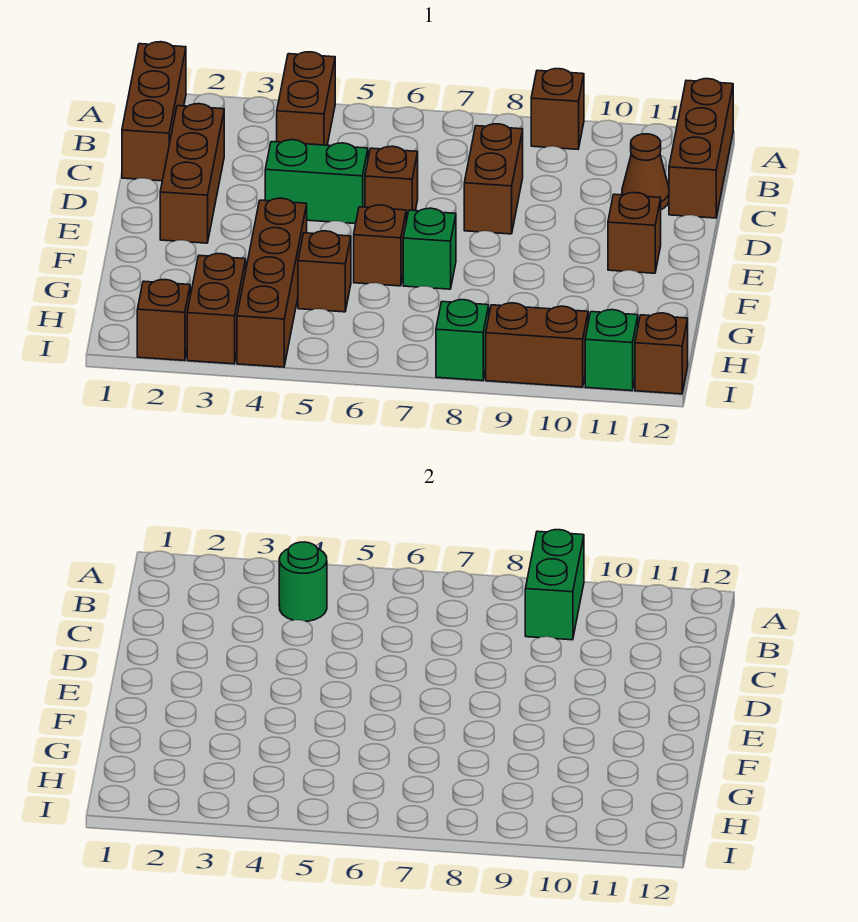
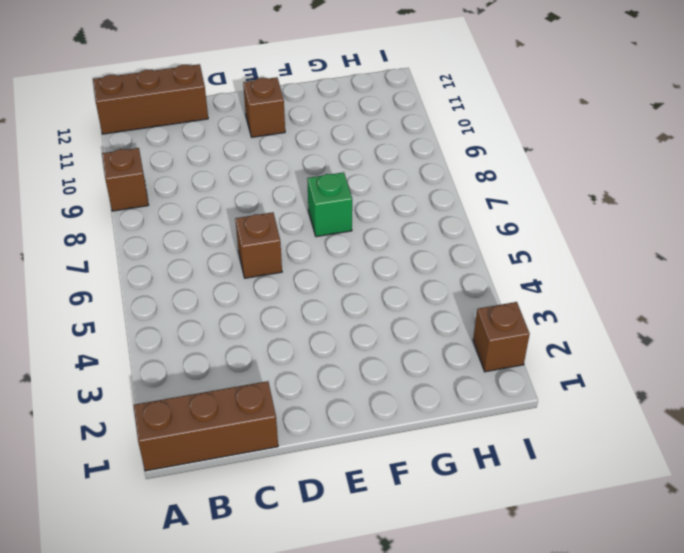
none -> brown 1x2 brick [277,52,335,145]
none -> brown 1x3 brick [160,104,224,243]
none -> brown 1x2 brick [464,124,523,234]

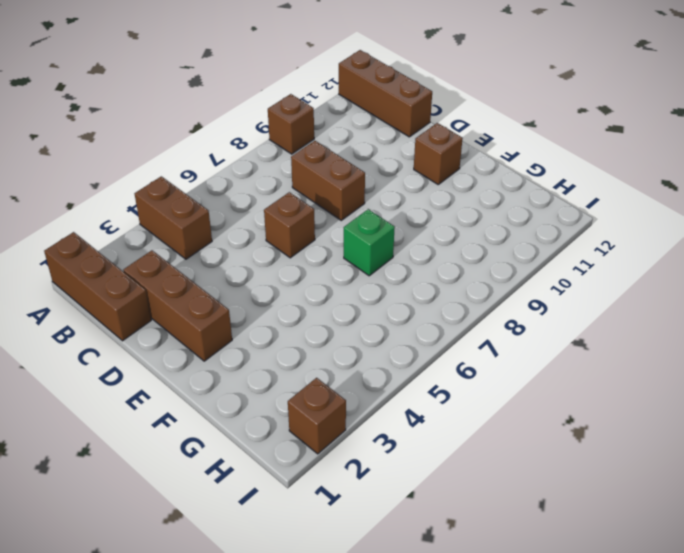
none -> brown 1x1 cone [622,134,669,210]
none -> green 1x2 brick [265,140,368,224]
none -> brown 1x4 brick [237,198,307,367]

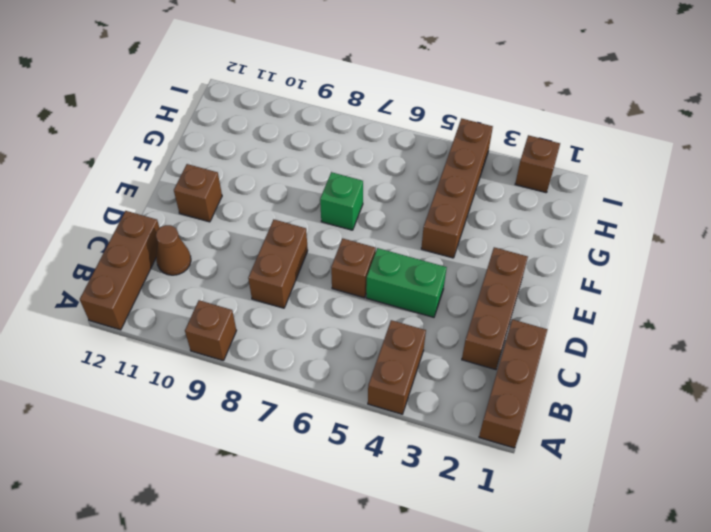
none -> brown 1x1 brick [354,205,406,286]
none -> brown 1x1 brick [298,231,351,312]
none -> brown 1x2 brick [187,254,246,364]

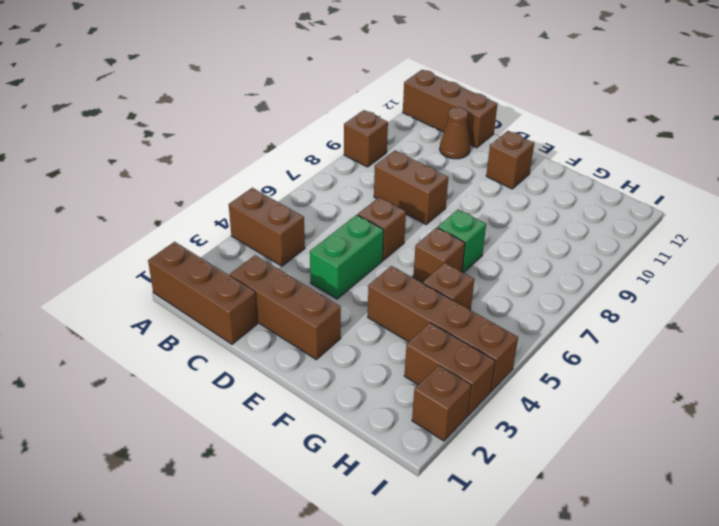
none -> green 1x1 brick [436,300,489,381]
none -> brown 1x2 brick [486,303,588,387]
none -> green 1x1 brick [585,310,638,391]

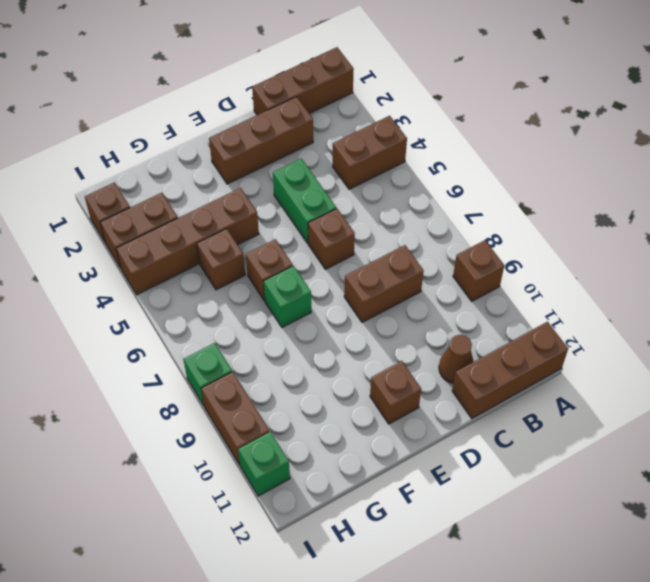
none -> brown 1x1 brick [635,313,688,394]
none -> green 1x2 brick [525,530,584,640]
none -> green 1x1 round brick [279,542,327,621]

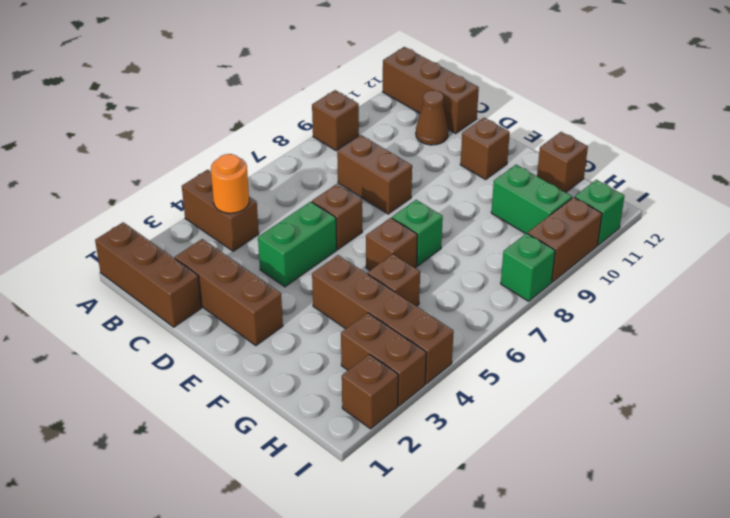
orange 1x1 round brick [211,154,249,213] -> green 1x1 round brick [279,542,327,621]
green 1x2 brick [491,165,572,234] -> green 1x2 brick moved to [525,530,584,640]
brown 1x1 brick [537,132,588,192] -> brown 1x1 brick moved to [635,313,688,394]

